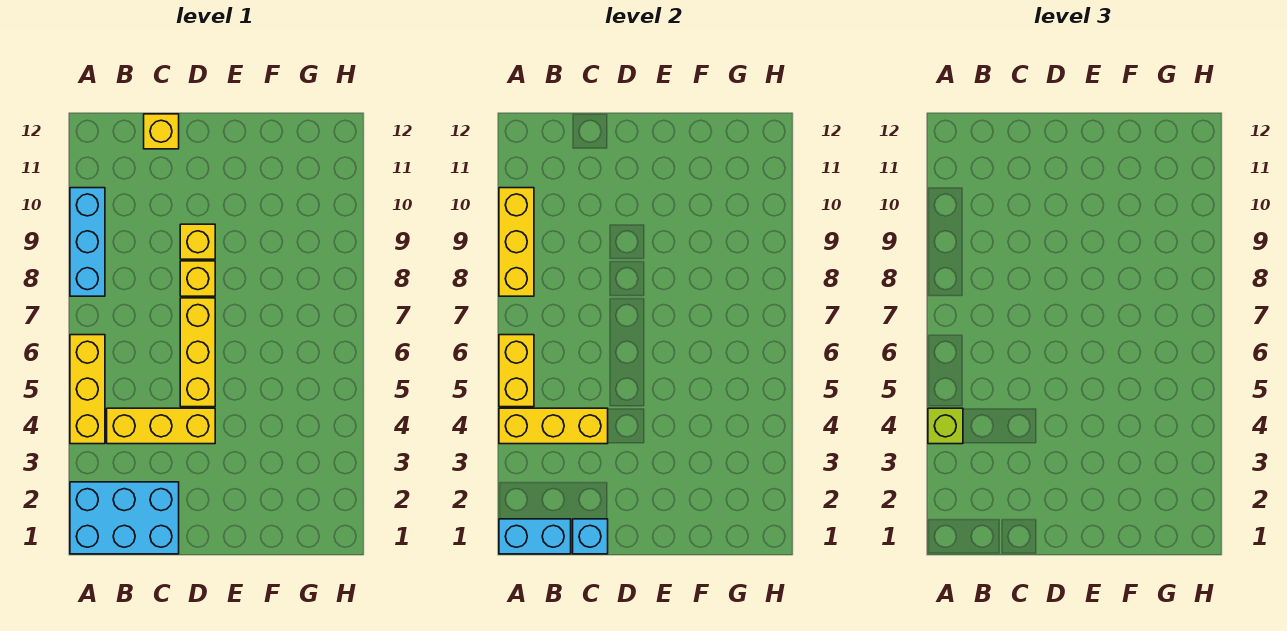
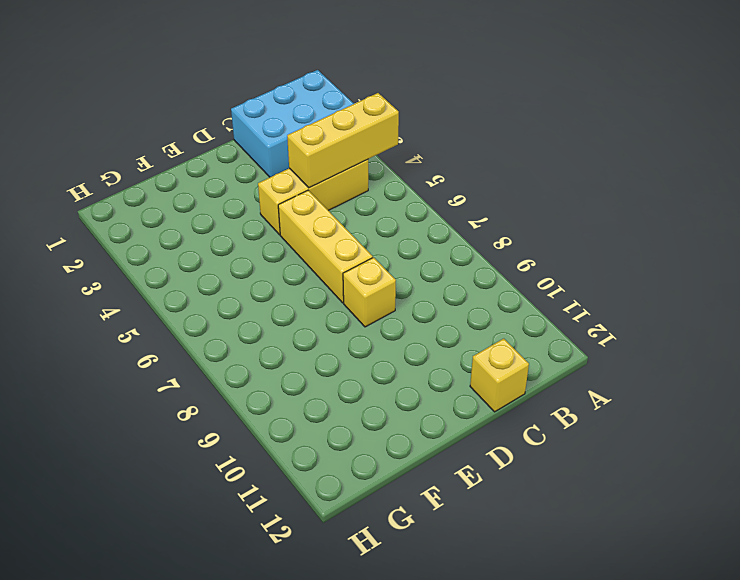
none -> yellow 1x3 brick [70,335,105,444]
none -> cyan 1x3 brick [70,188,105,296]
none -> yellow 1x1 brick [180,224,215,259]

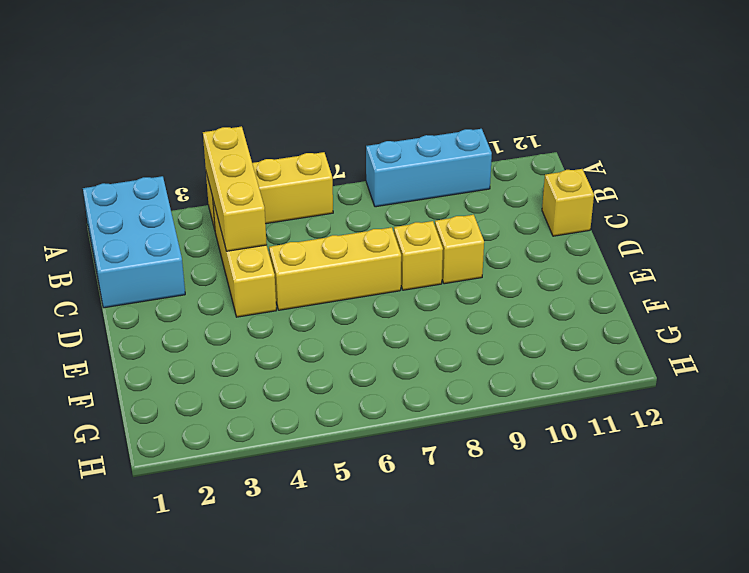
none -> cyan 1x2 brick [499,519,571,554]
none -> yellow 1x2 brick [499,335,534,407]
none -> yellow 1x3 brick [499,188,534,296]

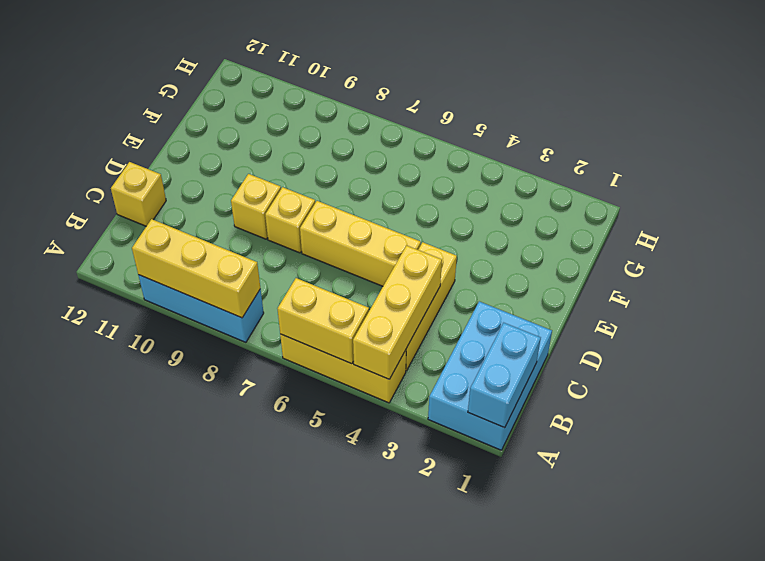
none -> cyan 1x1 brick [573,519,608,554]
none -> lime 1x1 brick [928,408,963,444]

